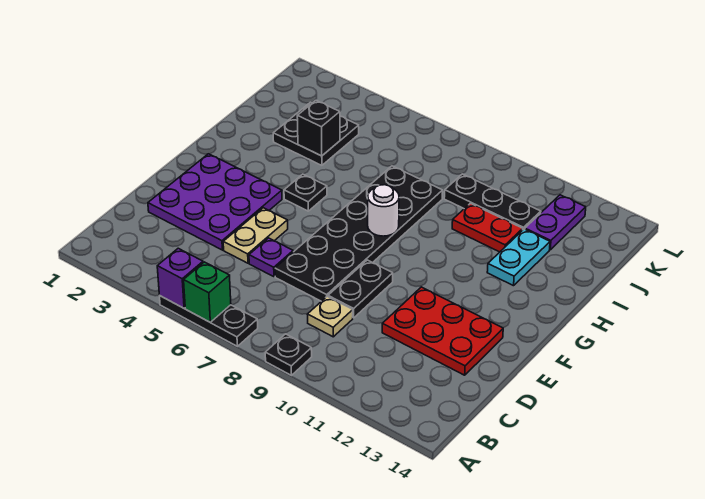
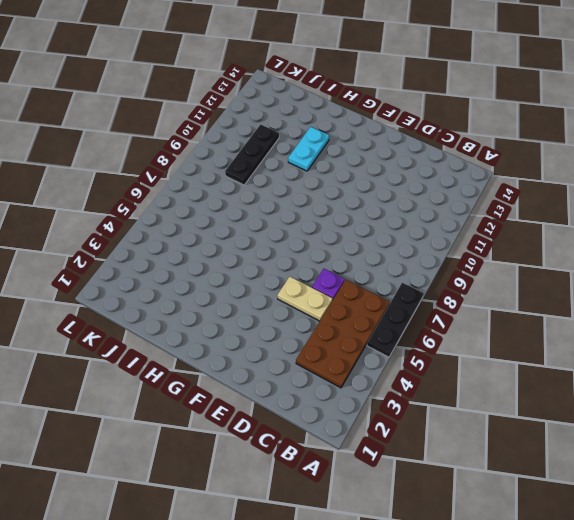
brown 2x4 plate [296,280,390,388] -> none
cyan 1x2 plate [288,127,329,171] -> cyan 1x2 plate turned to [487,229,550,286]
none -> black 1x1 plate [265,334,312,375]
none -> tan 1x1 plate [307,296,353,337]
none -> purple 3x3 plate [148,154,282,250]

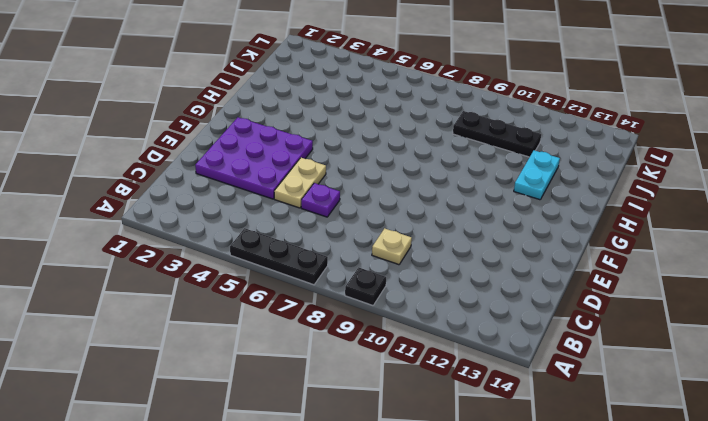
none -> black 2x6 plate [275,166,443,301]
none -> black 1x2 plate [328,260,393,318]
none -> red 2x3 plate [382,287,503,375]

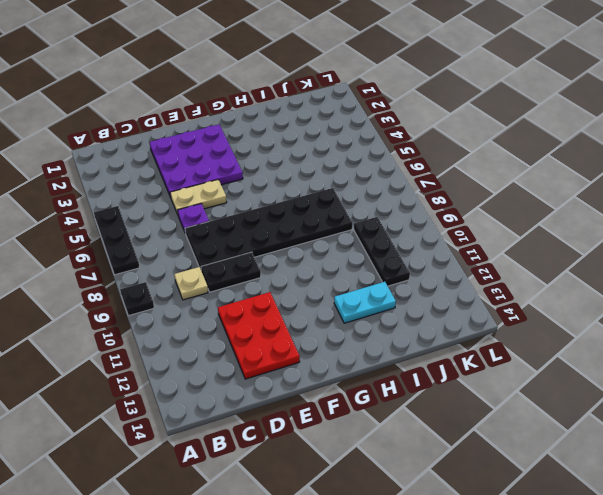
none -> black 1x1 plate [284,174,327,211]
none -> black 2x2 plate [273,102,359,165]
none -> red 1x2 plate [452,203,523,252]

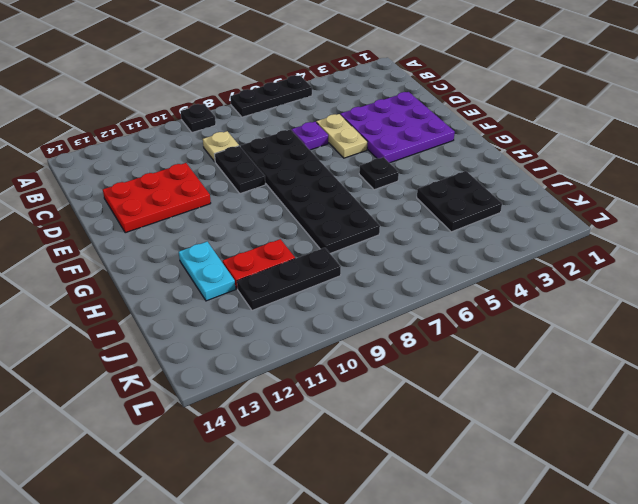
none -> purple 1x2 plate [525,195,586,250]
none -> purple 1x1 brick [157,248,203,308]
none -> green 1x1 brick [184,262,231,322]

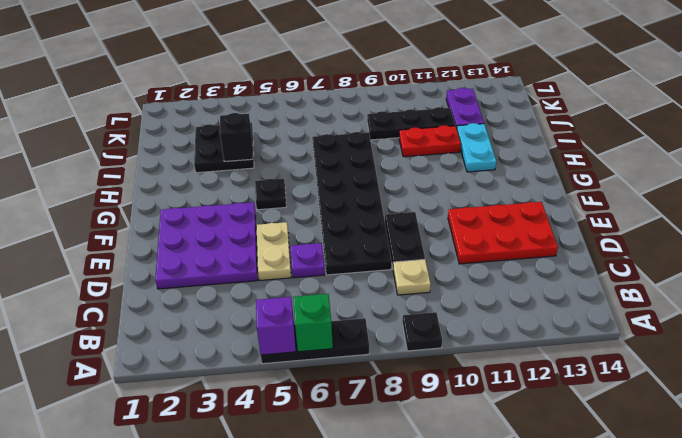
none -> white 1x1 round brick [368,185,399,236]

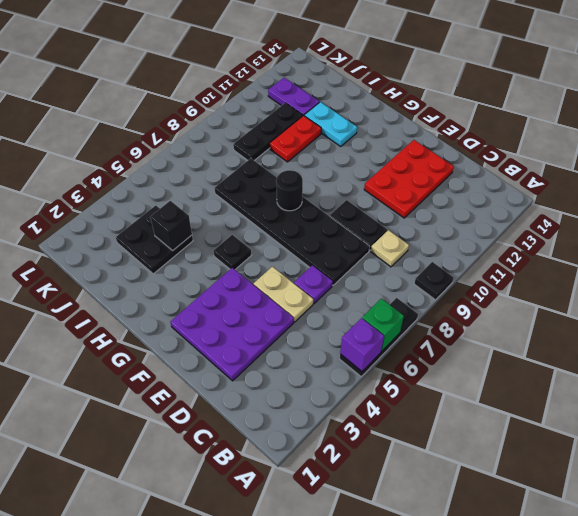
black 1x1 round brick [276,170,303,211] -> white 1x1 round brick [368,185,399,236]

